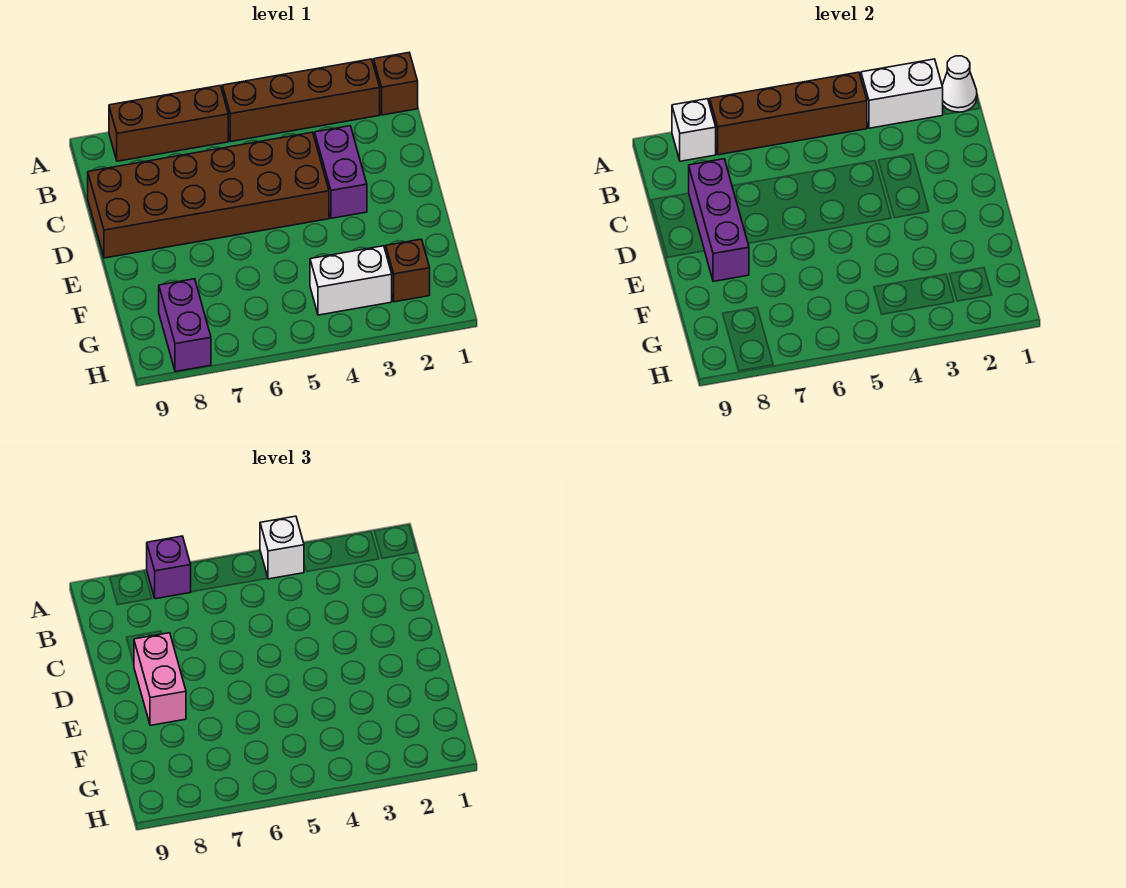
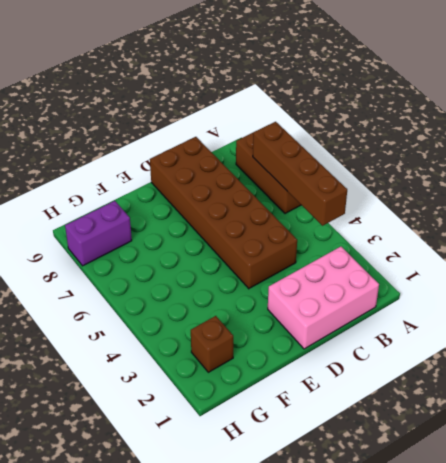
pink 2x3 brick [268,247,379,349] -> none
none -> brown 1x1 brick [374,53,418,115]
none -> brown 1x4 brick [222,59,380,142]
none -> purple 1x2 brick [315,126,367,218]

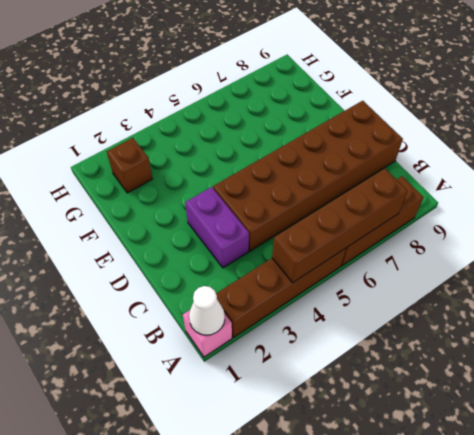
pink 1x1 brick [183,310,232,357] -> brown 1x1 brick [374,53,418,115]
none -> white 1x2 brick [310,246,392,315]
none -> purple 1x2 brick [159,279,211,372]
none -> white 1x2 brick [861,59,943,128]

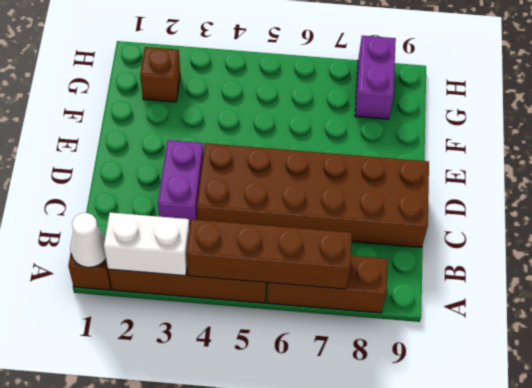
none -> white 1x2 brick [310,246,392,315]
none -> white 1x1 brick [672,99,716,161]
none -> purple 1x3 brick [689,159,749,282]

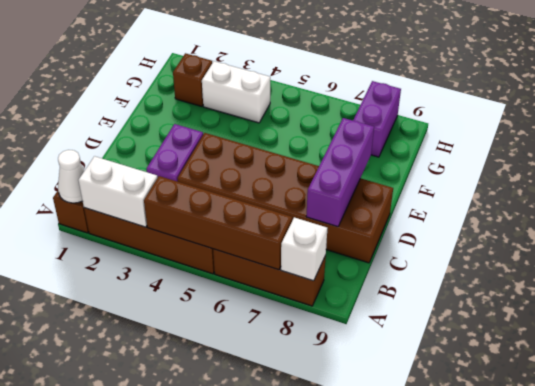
none -> white 1x1 brick [260,516,304,579]
none -> purple 1x1 brick [147,536,191,599]
none -> pink 1x2 brick [134,633,186,726]

